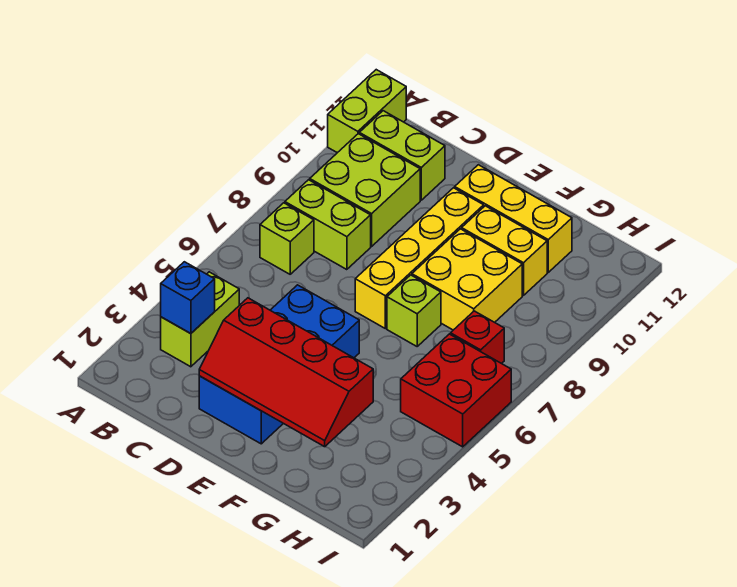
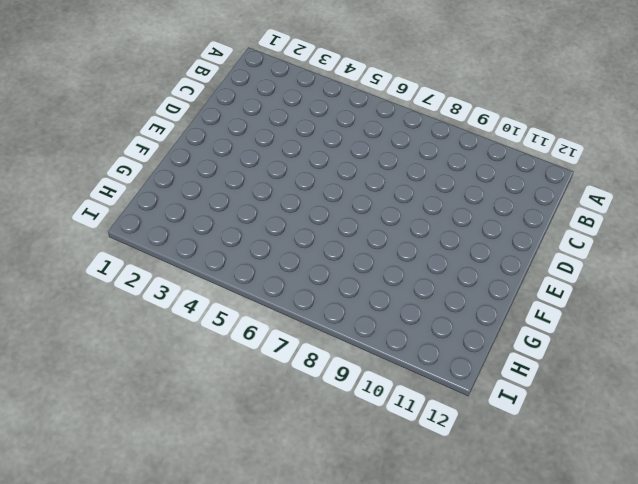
none -> lime 1x2 brick [328,70,406,153]
none -> lime 1x2 brick [161,272,239,367]
none -> lime 1x1 brick [260,203,314,274]

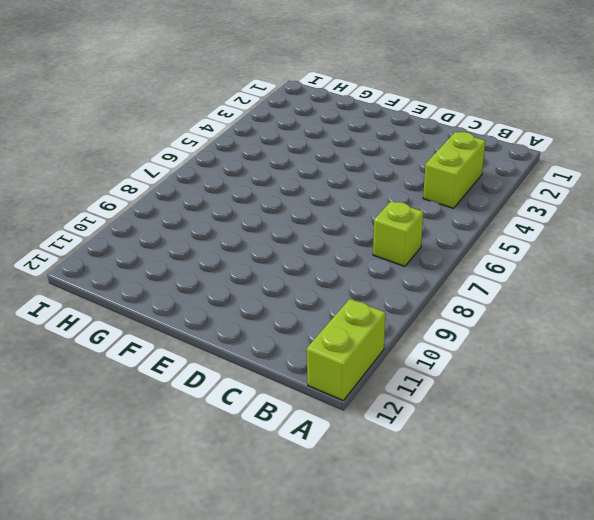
none -> lime 1x2 brick [285,180,371,270]
none -> lime 2x2 brick [310,134,420,246]
none -> lime 1x2 brick [359,111,445,200]

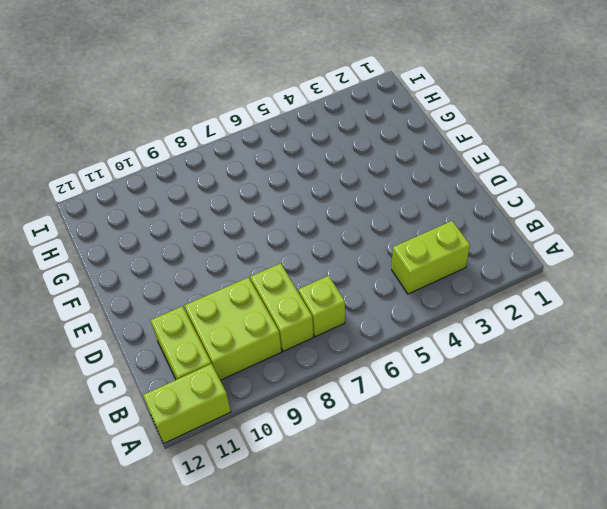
none -> blue 2x4 brick [199,285,359,444]
none -> yellow 1x4 brick [355,188,484,329]
none -> yellow 1x3 brick [455,165,572,272]

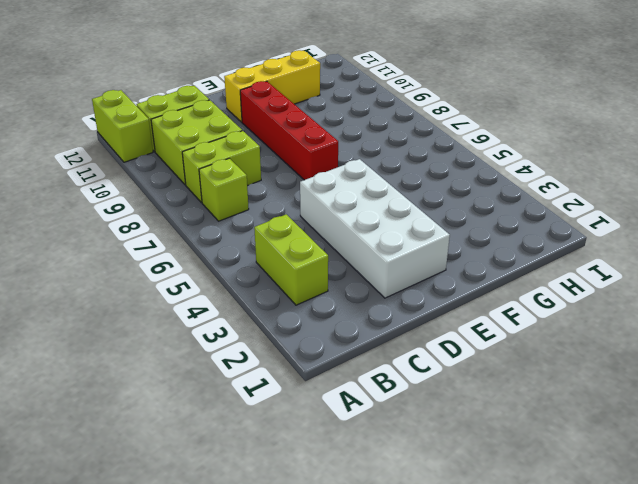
white 2x4 brick [300,159,450,298] -> blue 2x4 brick [199,285,359,444]
red 1x4 brick [240,81,338,180] -> yellow 1x4 brick [355,188,484,329]
none -> lime 1x1 brick [387,275,441,346]
none -> yellow 2x2 brick [412,229,522,330]
none -> yellow 1x2 brick [462,206,547,296]

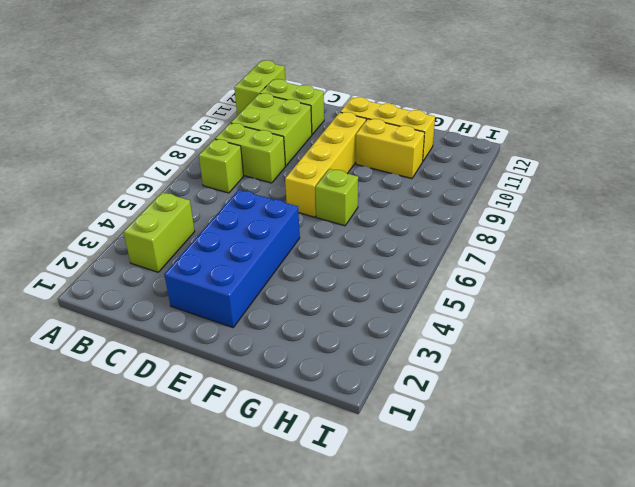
none -> yellow 2x2 brick [412,229,522,330]
none -> red 2x2 brick [401,334,511,447]
none -> red 1x1 brick [451,311,504,364]

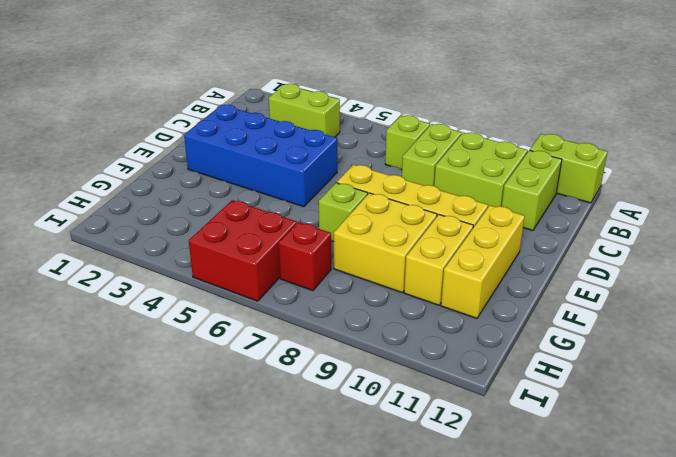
none -> blue 1x1 brick [161,262,215,334]
none -> red 2x4 slope [199,298,373,447]

